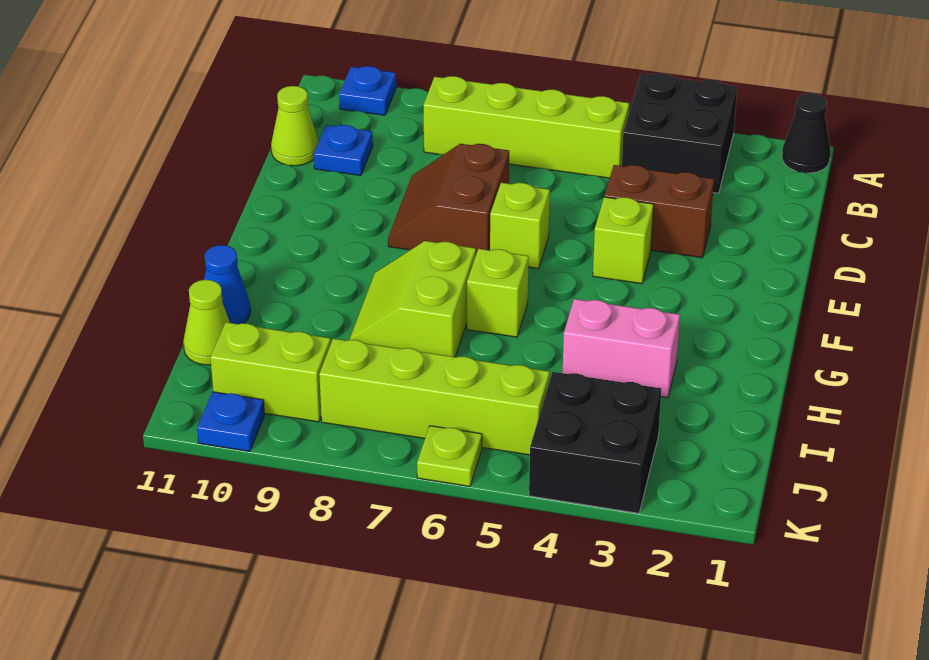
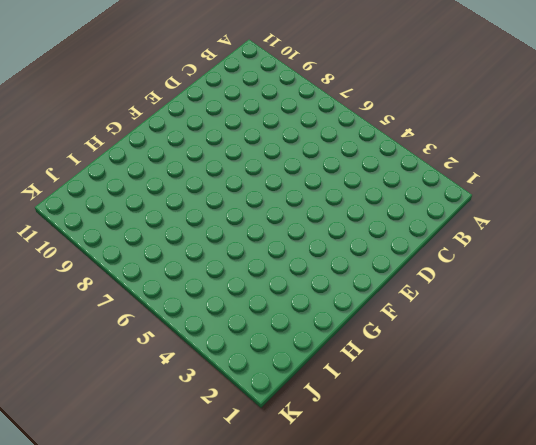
none -> black 1x1 cone [782,93,830,173]
none -> black 2x2 brick [622,73,737,193]
none -> blue 1x1 plate [339,66,396,115]

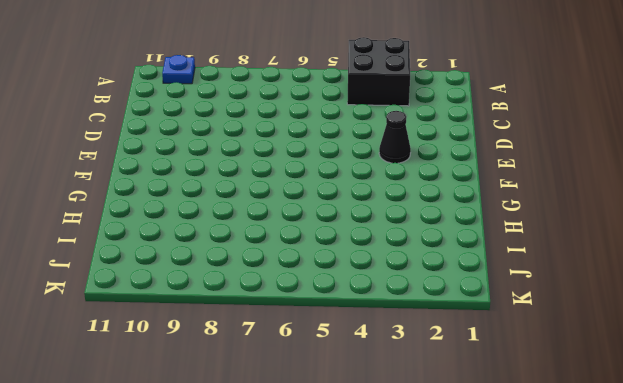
black 1x1 cone [379,111,411,163] -> black 1x1 cone moved to [782,93,830,173]
none -> lime 1x4 brick [424,76,629,178]
none -> blue 1x1 plate [314,125,373,176]
none -> lime 1x1 cone [271,86,319,166]

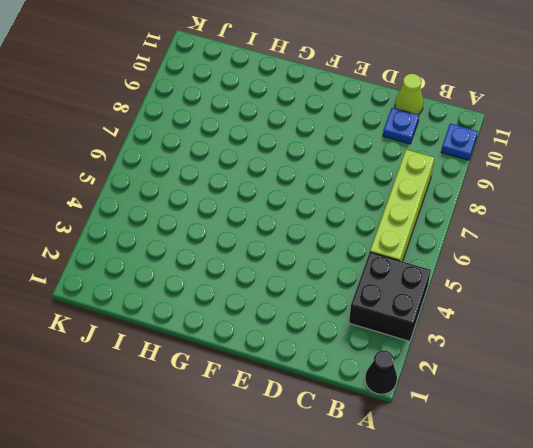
none -> brown 1x2 brick [604,165,714,258]
none -> brown 2x2 slope [388,144,509,254]
none -> lime 1x1 brick [593,197,654,284]

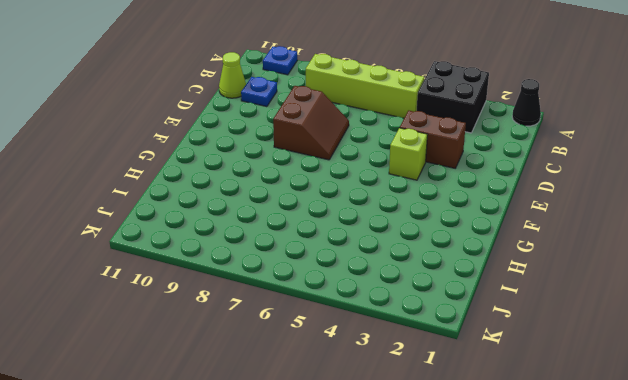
brown 2x2 slope [273,86,349,160] -> brown 2x2 slope turned to [388,144,509,254]
none -> lime 1x1 brick [490,183,550,269]
none -> lime 1x1 brick [467,249,529,337]
none -> lime 2x2 slope [349,241,476,357]

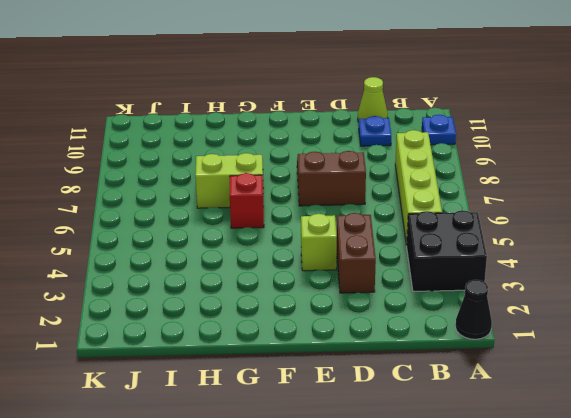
red 1x1 brick [230,173,264,228] -> lime 1x1 brick [467,249,529,337]
none -> lime 1x1 brick [490,183,550,269]
none -> pink 1x2 brick [563,299,680,397]
none -> blue 1x1 cone [204,245,251,324]

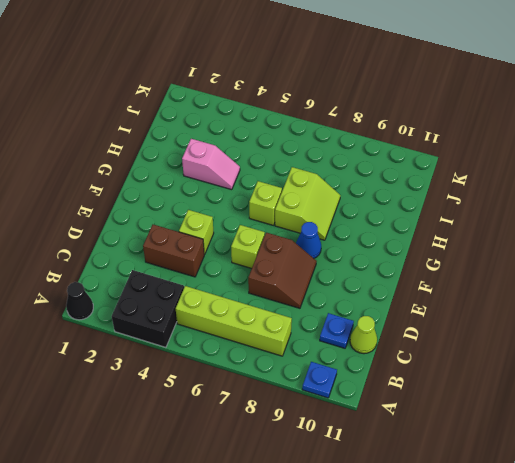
blue 1x1 cone [296,222,321,258] -> blue 1x1 cone moved to [204,245,251,324]
pink 1x2 slope [182,139,240,190] -> pink 1x2 brick [563,299,680,397]
none -> lime 1x1 cone [183,280,230,365]
none -> black 2x2 brick [529,372,661,513]
none -> lime 1x4 brick [319,338,550,455]

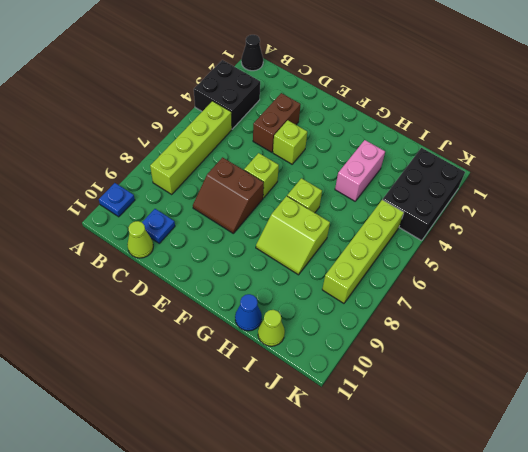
black 2x3 brick [383,148,465,241] -> black 2x2 brick [529,372,661,513]
none -> lime 1x2 brick [211,322,331,422]
none -> lime 1x1 plate [417,426,482,486]
none -> blue 1x1 plate [197,392,265,451]

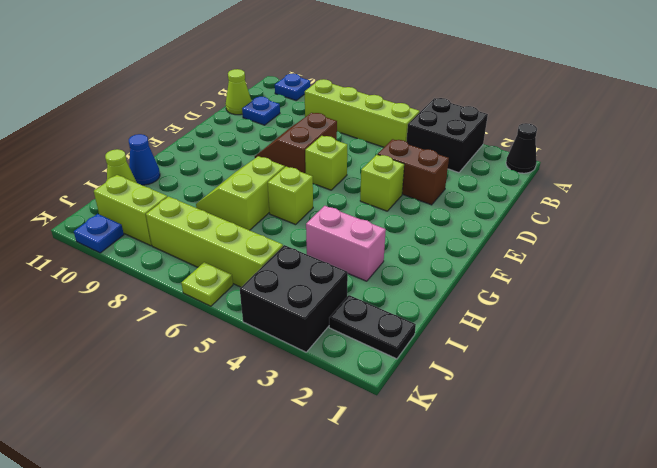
black 1x2 plate [329,295,416,359] -> none

